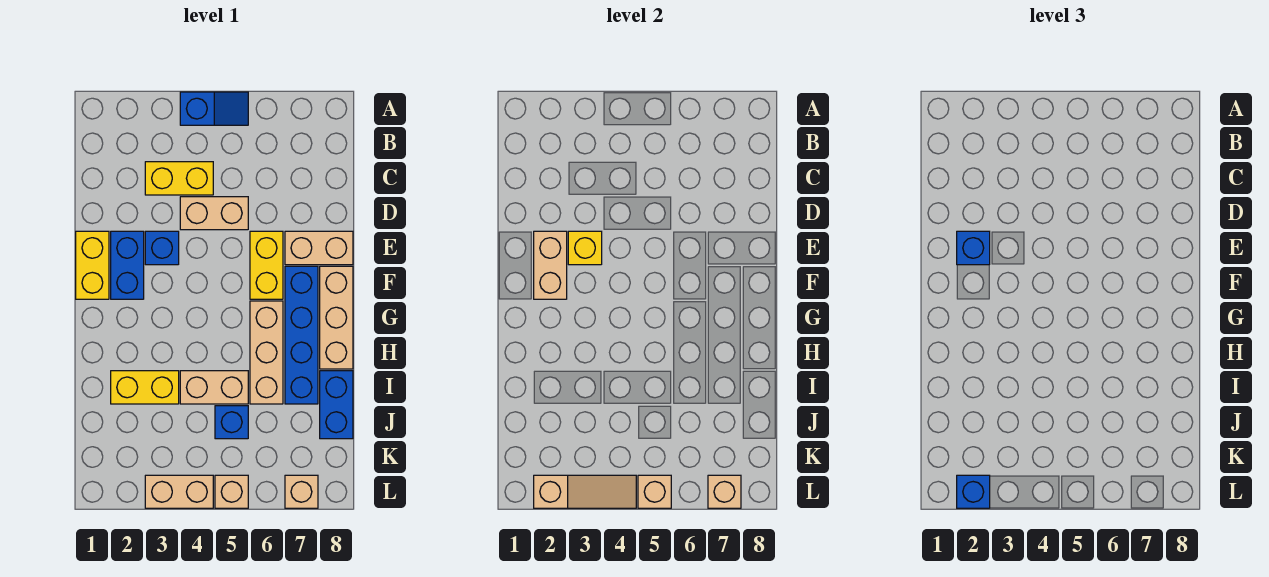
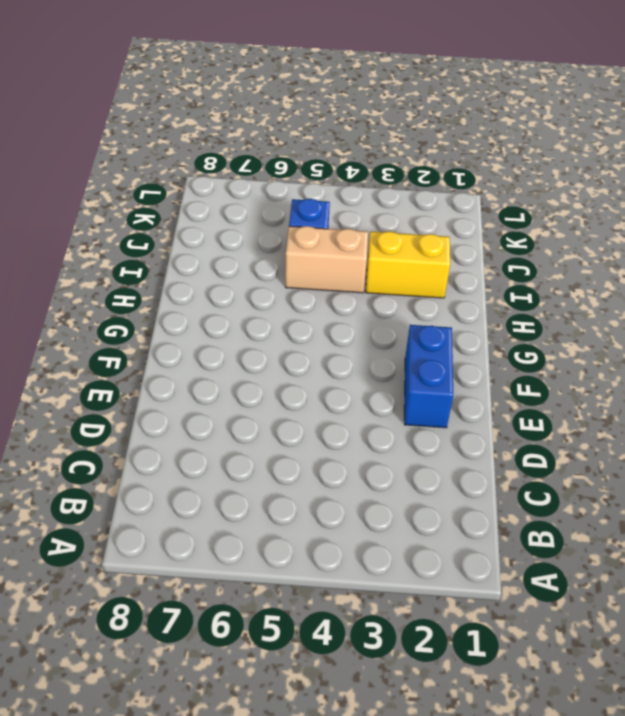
none -> blue 1x2 slope [180,92,248,125]
none -> yellow 1x2 brick [145,162,213,195]
none -> tan 1x2 brick [180,197,248,230]

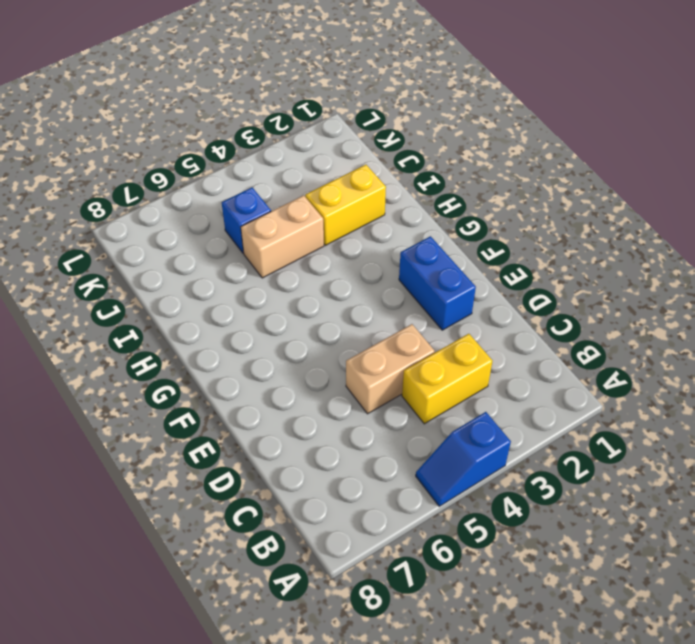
none -> yellow 1x2 brick [76,231,109,299]
none -> blue 1x1 brick [145,231,179,265]
none -> yellow 1x2 brick [250,231,283,299]

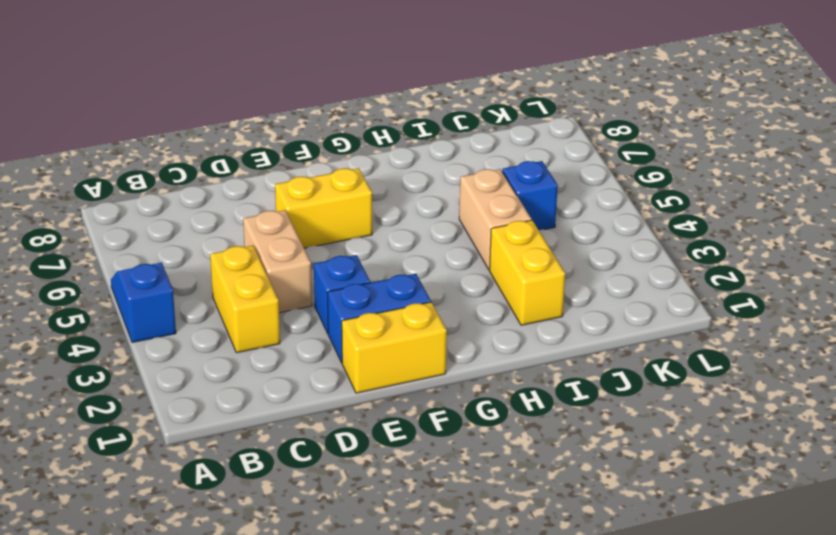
none -> tan 1x2 brick [285,231,353,265]
none -> blue 1x4 brick [285,266,318,404]
none -> tan 1x3 brick [320,266,353,369]

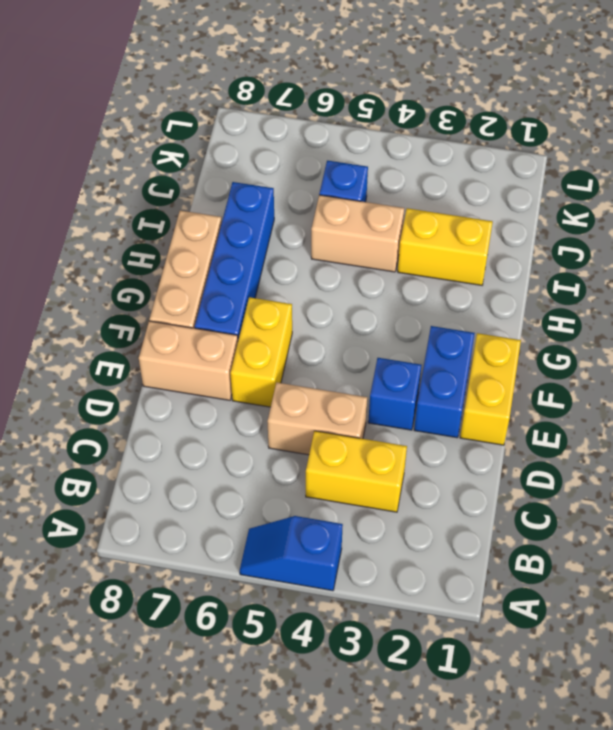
none -> tan 1x3 brick [250,301,283,404]
none -> blue 1x2 brick [320,371,353,439]
none -> tan 1x2 brick [145,475,213,508]

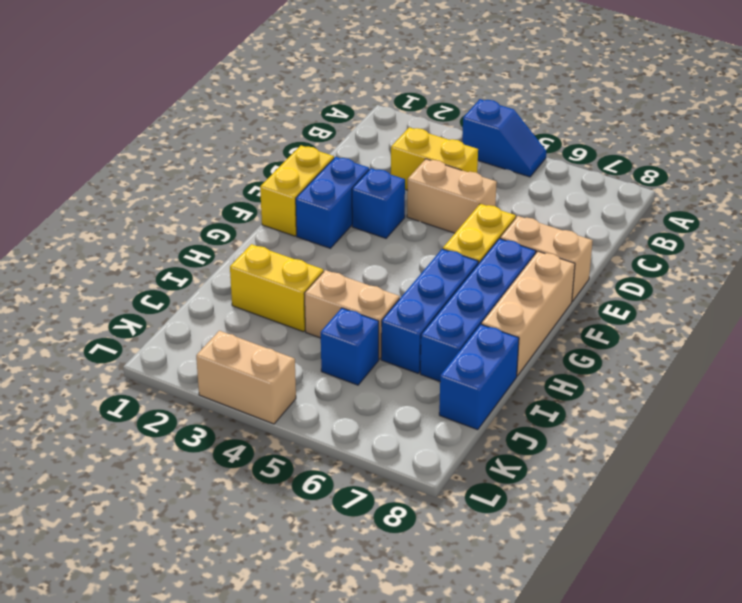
blue 1x3 brick [381,249,478,373] -> tan 1x3 brick [250,301,283,404]
none -> tan 1x1 brick [215,475,248,508]
none -> tan 1x1 brick [285,475,318,508]
none -> tan 1x2 brick [534,231,567,299]

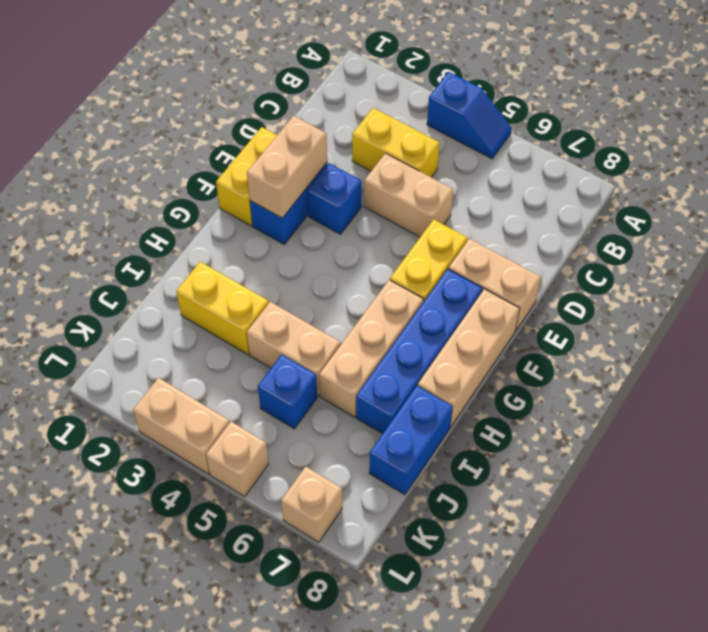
none -> yellow 1x1 brick [568,231,602,265]
none -> tan 1x3 slope [534,475,636,508]
none -> tan 1x1 brick [638,475,671,508]

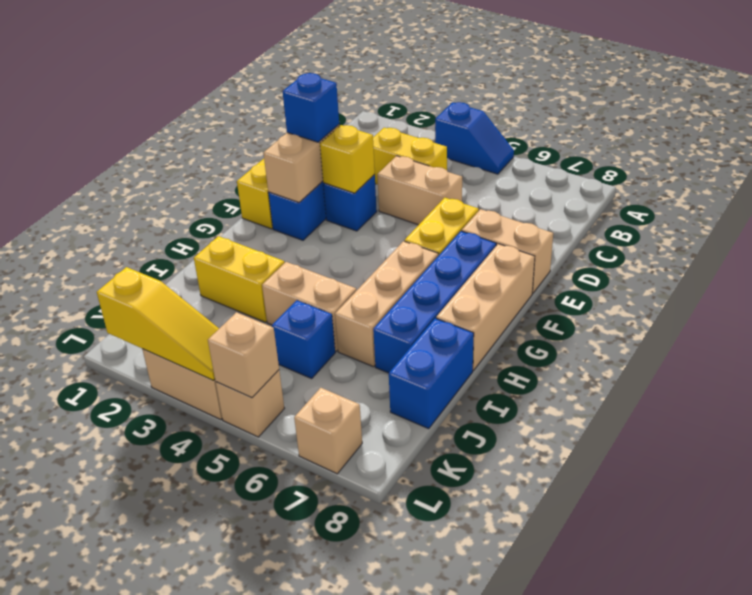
yellow 1x3 slope [97,267,219,380] -> tan 1x3 slope [534,475,636,508]
none -> tan 1x1 brick [708,475,741,508]
none -> blue 1x1 brick [957,475,990,508]

